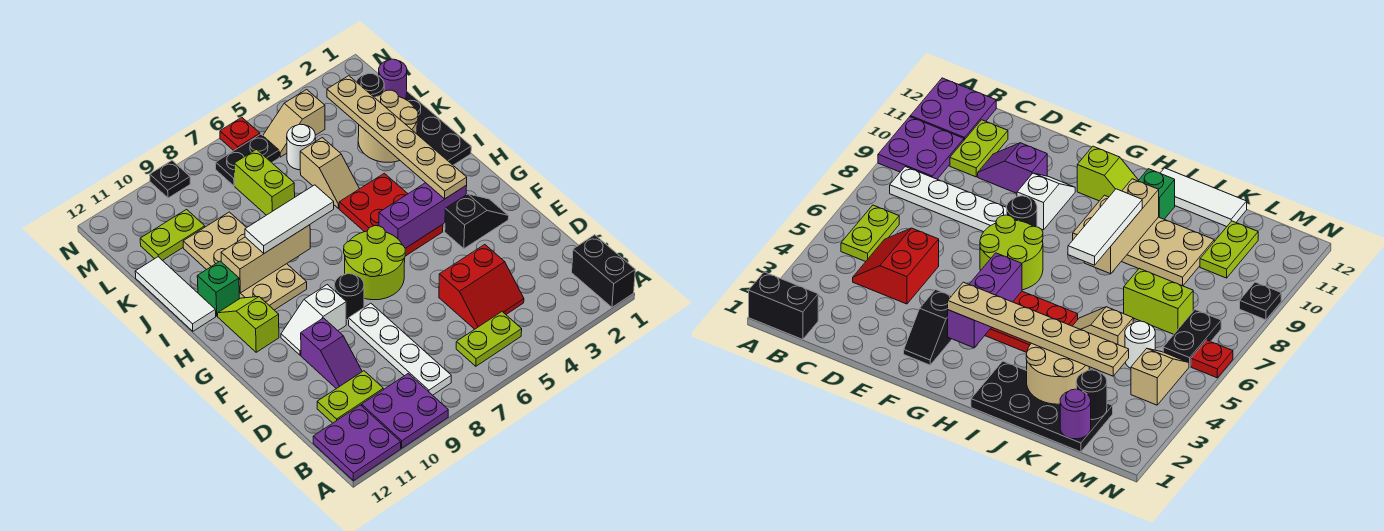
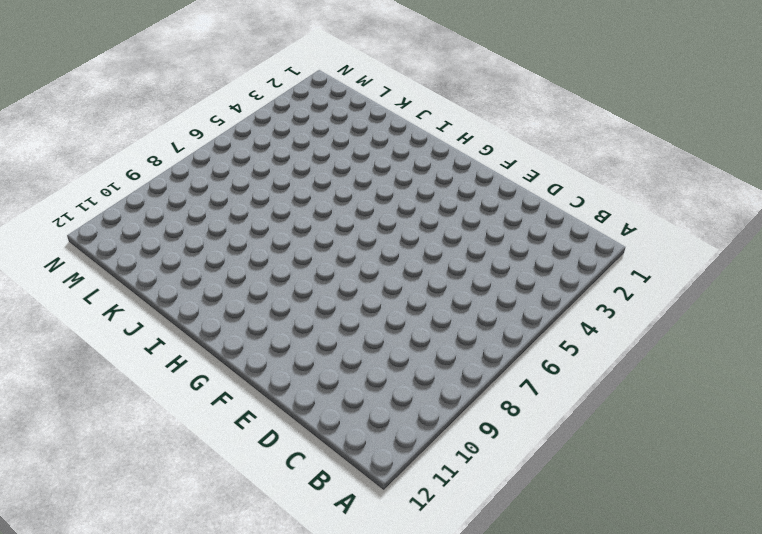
none -> black 1x2 brick [572,235,635,307]
none -> purple 2x2 plate [362,374,448,448]
none -> purple 2x2 plate [313,405,401,481]
none -> lime 1x2 plate [456,312,522,366]

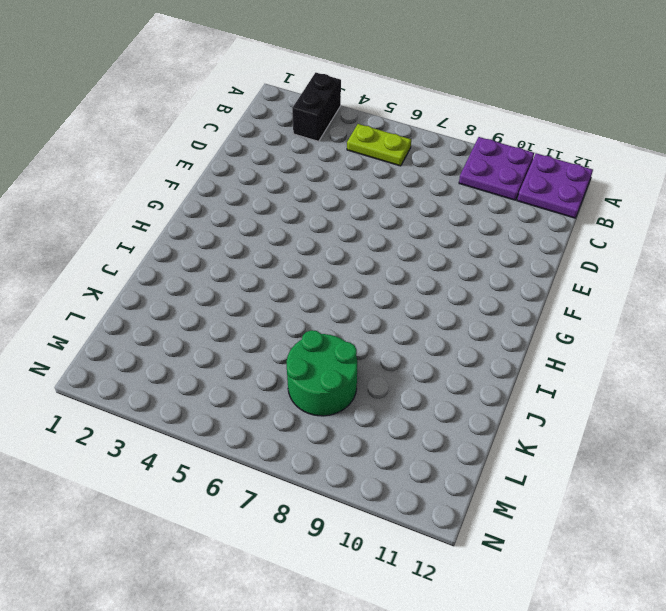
black 1x2 brick [292,73,341,141] -> black 1x2 brick moved to [572,235,635,307]
green 2x2 round brick [287,330,357,416] -> lime 1x2 brick [234,149,295,215]
none -> white 1x4 plate [349,303,451,395]
none -> red 2x2 slope [439,244,524,329]
none -> lime 1x2 plate [317,371,383,423]
none -> purple 1x2 slope [301,318,362,389]

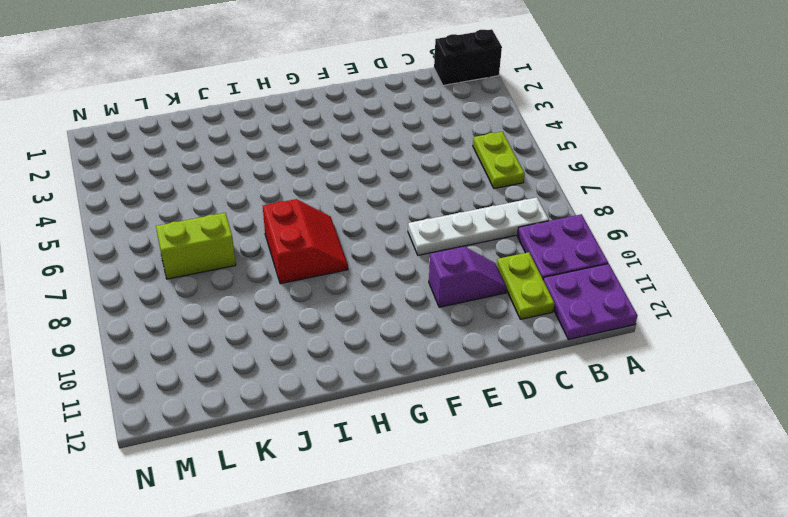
red 2x2 slope [263,199,348,284] -> red 2x2 slope moved to [439,244,524,329]
none -> black 1x2 slope [445,194,509,249]
none -> lime 2x2 round brick [344,226,405,300]
none -> black 1x1 round brick [335,274,364,320]
none -> white 1x2 slope [281,285,346,355]

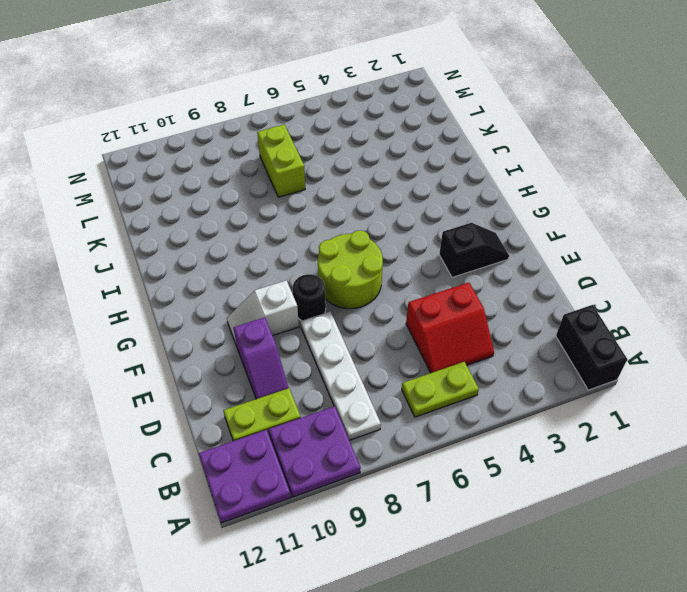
none -> red 2x3 plate [339,173,443,256]
none -> lime 1x2 slope [218,297,279,352]
none -> tan 2x4 plate [183,212,307,310]
none -> black 2x4 plate [405,92,471,165]

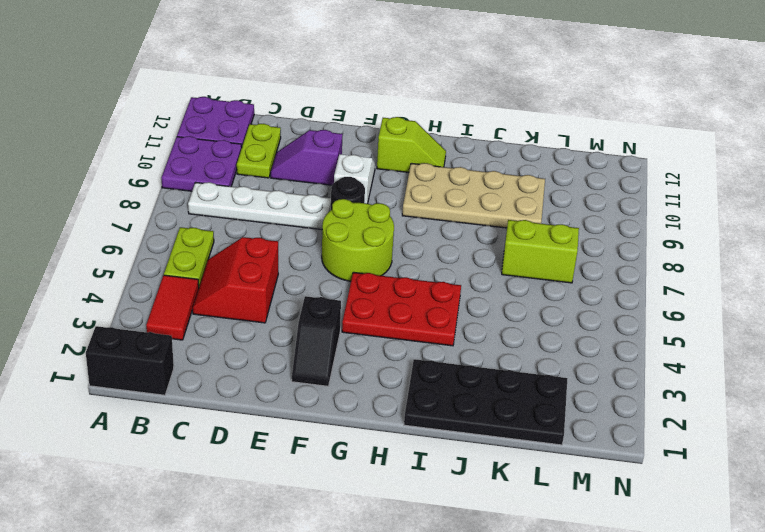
red 1x2 tile [146,275,199,340] -> none
none -> green 1x1 brick [197,261,240,316]
none -> white 1x3 tile [135,257,216,331]
none -> tan 1x2 slope [300,138,359,208]
none -> white 1x1 round brick [287,124,315,170]

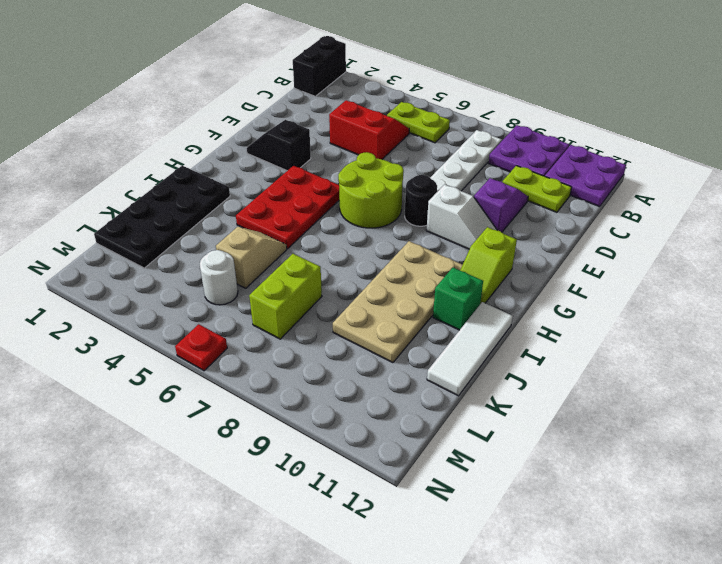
none -> lime 1x2 plate [140,209,205,260]
none -> tan 1x2 slope [263,90,325,157]
none -> black 1x2 plate [216,134,279,186]
none -> black 1x1 plate [150,161,190,198]

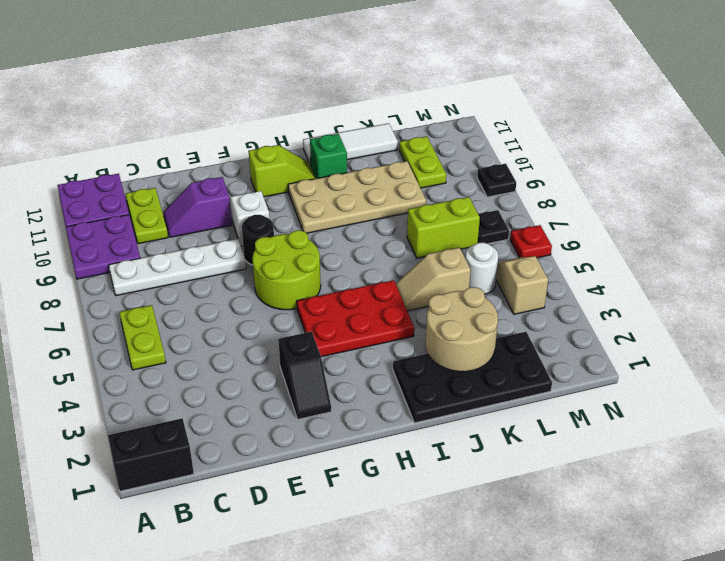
black 1x1 plate [478,210,509,244] -> black 1x2 plate [216,134,279,186]
none -> red 2x2 slope [439,244,524,329]
none -> purple 1x3 brick [379,183,467,248]
none -> tan 1x3 brick [221,225,310,293]
none -> purple 1x1 round brick [379,59,407,99]

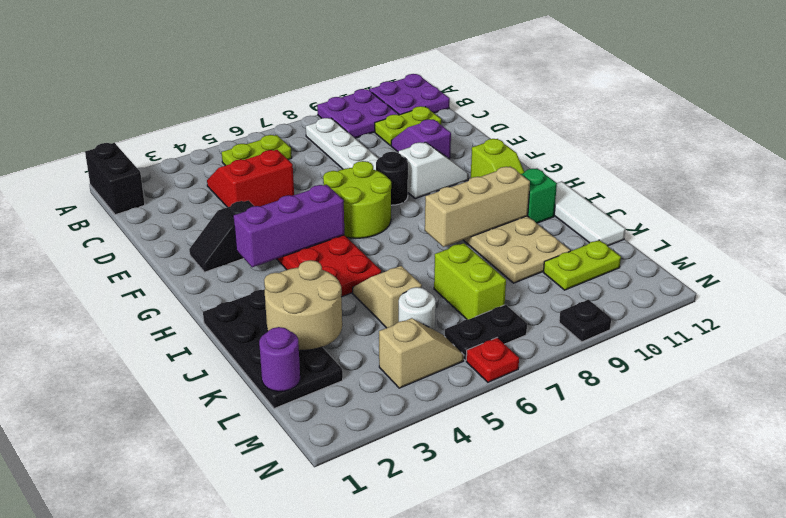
none -> black 1x1 round brick [356,73,384,97]
none -> tan 1x6 plate [327,76,467,199]
none -> white 1x3 tile [245,185,334,253]

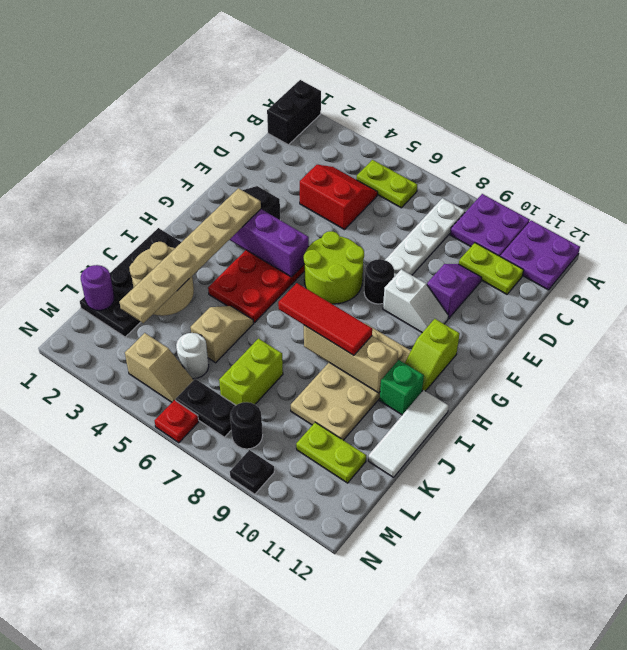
red 1x3 tile [278,283,372,355] -> white 1x3 tile [245,185,334,253]
black 1x1 round brick [230,402,263,449] -> black 1x1 round brick moved to [356,73,384,97]

